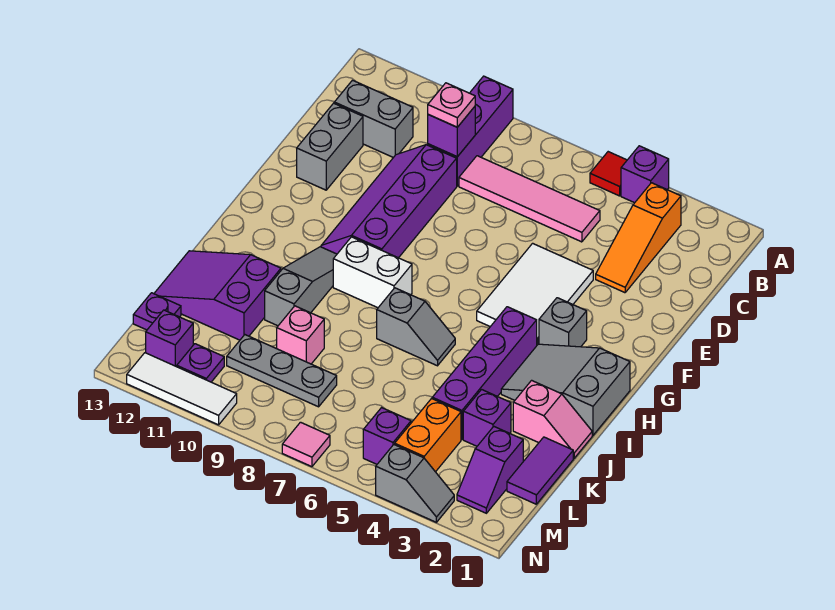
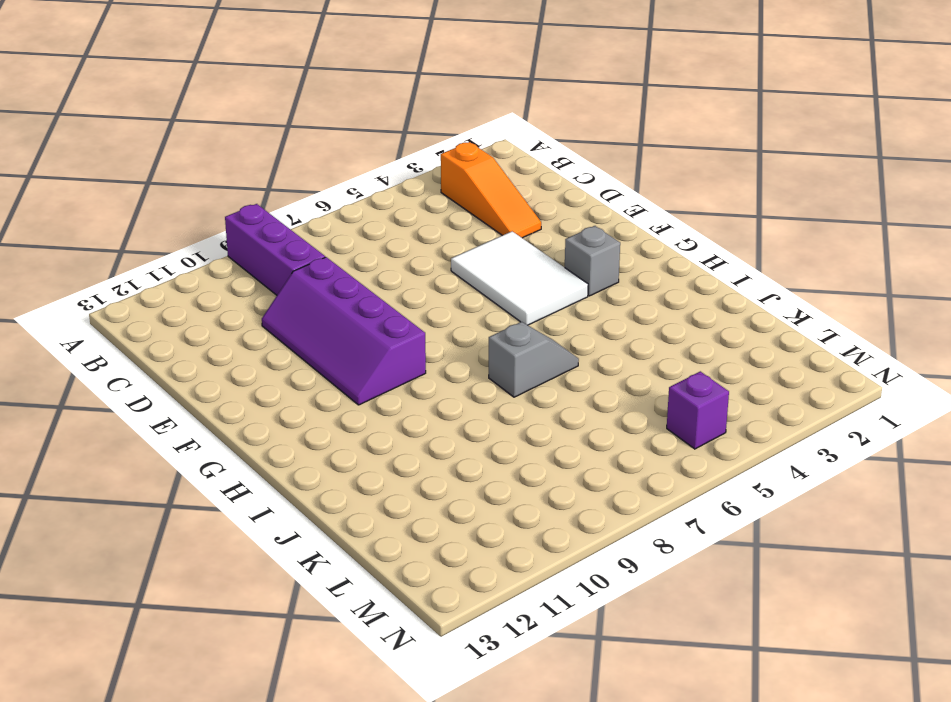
none -> purple 1x1 brick [621,146,669,203]
none -> red 1x1 tile [590,152,627,196]
none -> pink 1x4 tile [459,156,600,242]
none -> grey 1x2 brick [334,80,413,158]

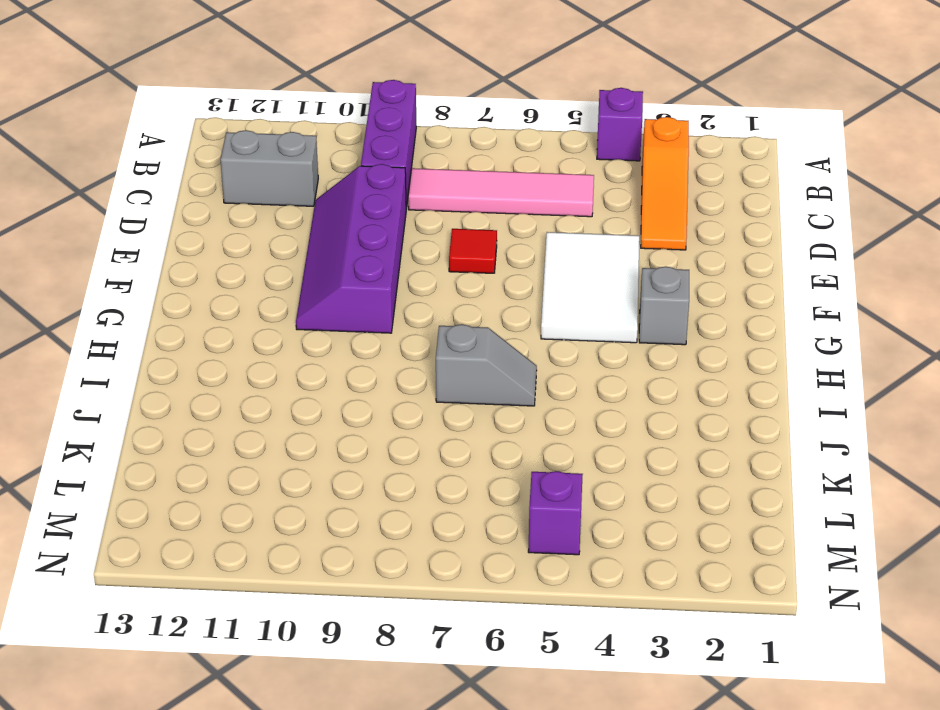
red 1x1 tile [449,229,497,273] -> red 1x1 tile moved to [590,152,627,196]
none -> grey 1x2 brick [297,103,363,190]
none -> grey 2x3 slope [501,344,630,435]
none -> purple 1x4 brick [432,307,537,440]
none -> white 1x2 brick [333,237,412,308]

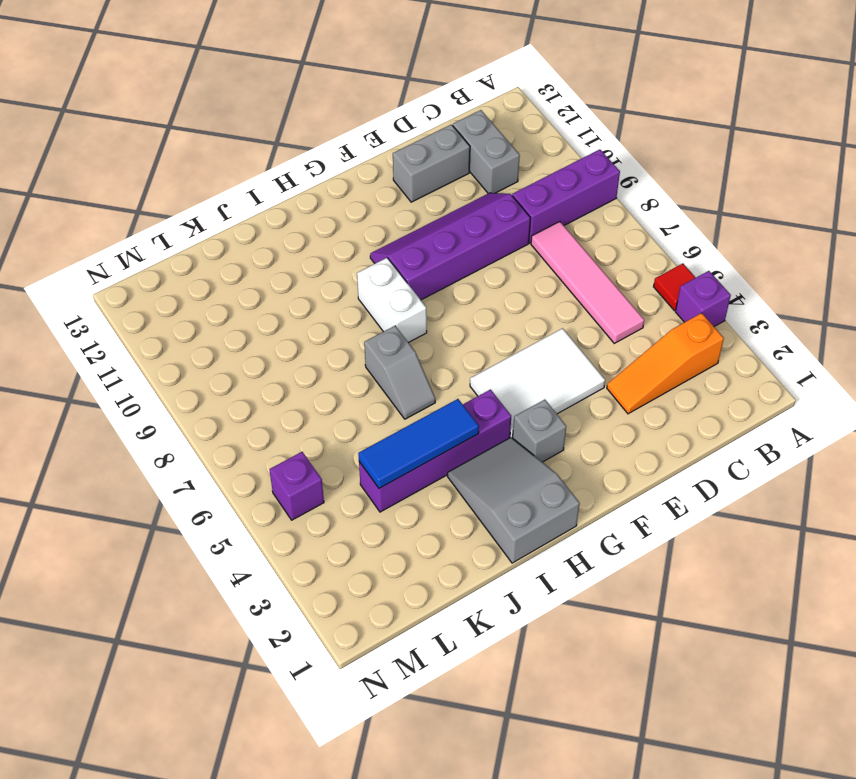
blue 1x3 tile [358,399,479,488] -> none
none -> grey 1x3 slope [265,247,337,326]
none -> pink 1x2 slope [513,380,592,458]
none -> purple 2x3 slope [154,251,281,340]
none -> purple 1x2 tile [507,437,573,504]

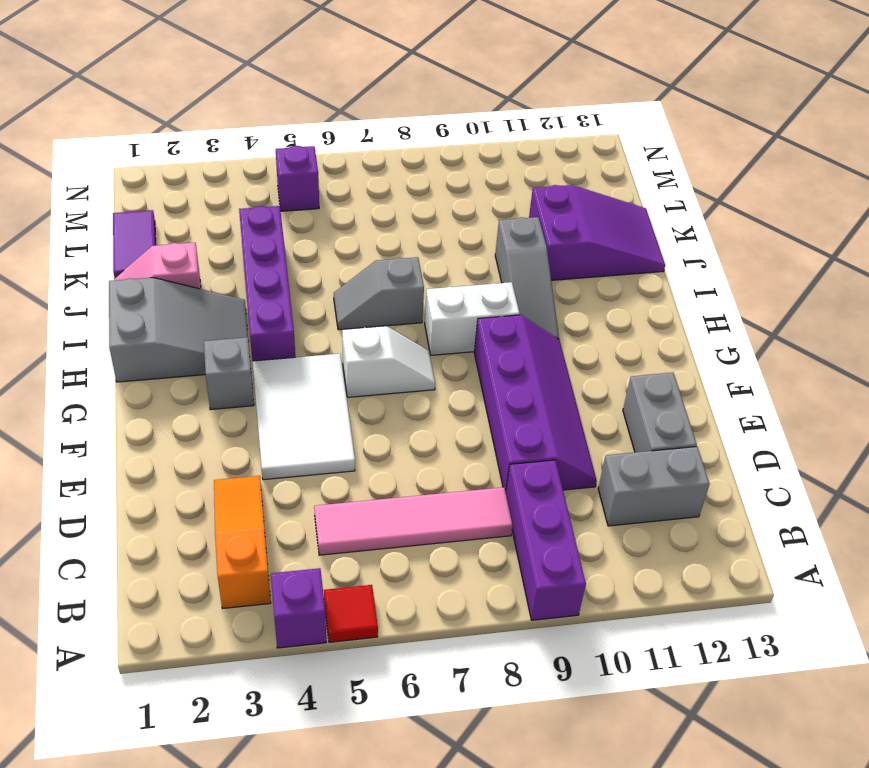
white 1x2 slope [342,326,435,397] -> none
none -> purple 1x1 brick [463,390,511,446]
none -> pink 1x1 brick [277,306,324,364]
none -> purple 1x2 slope [457,427,523,513]
none -> orange 1x2 brick [395,399,461,472]

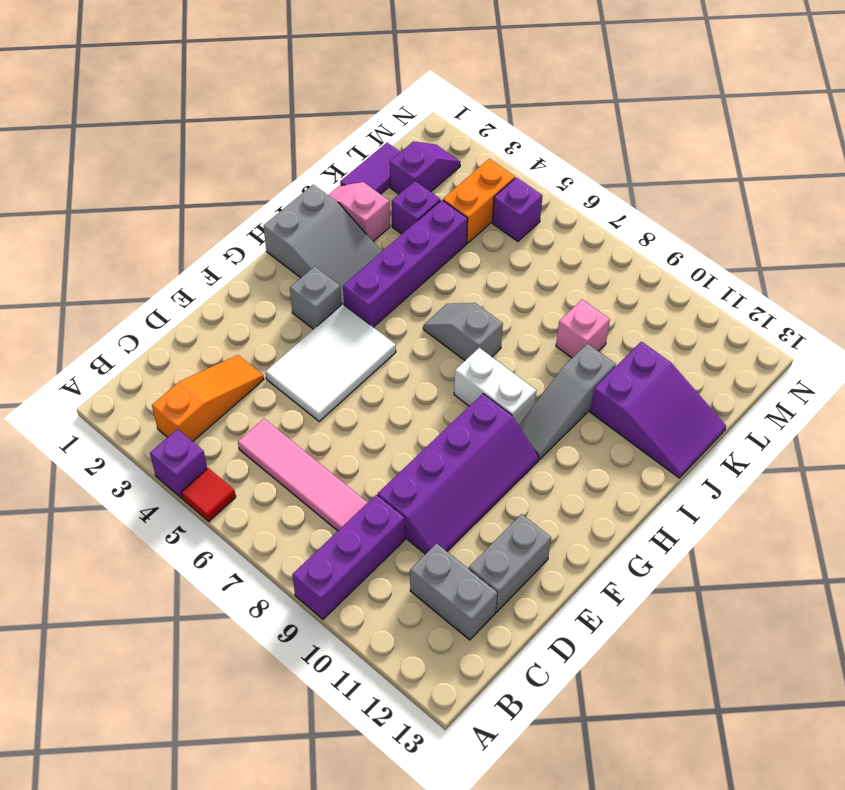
none -> grey 1x3 plate [227,335,337,407]
none -> purple 1x1 plate [133,293,181,330]
none -> purple 1x1 plate [177,344,224,382]
none -> purple 1x1 brick [146,310,193,367]

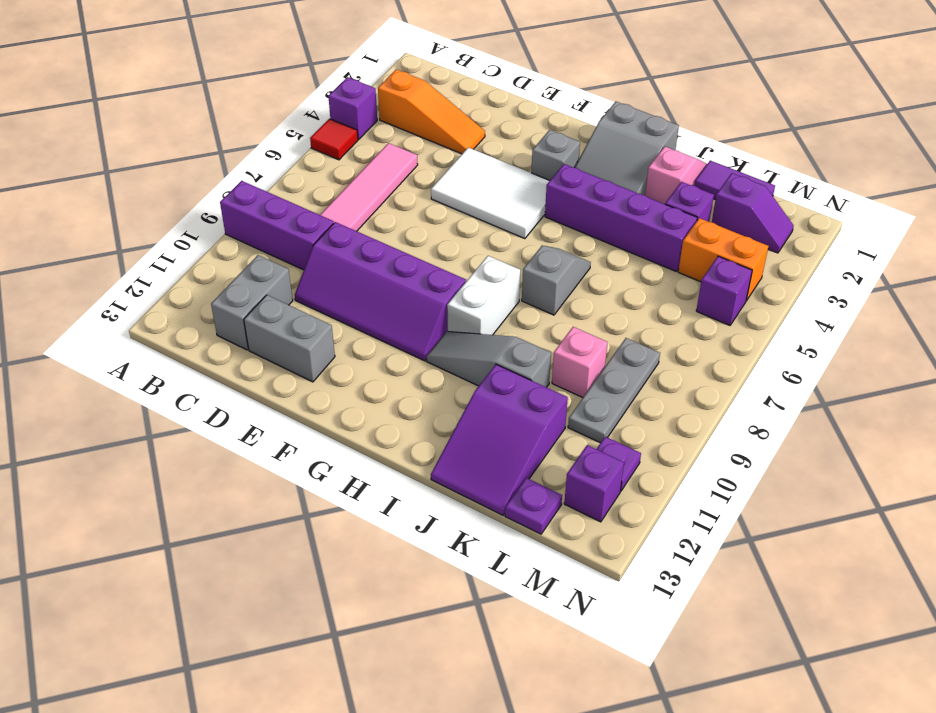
none -> grey 1x2 slope [376,445,454,522]
none -> pink 1x1 tile [282,422,330,467]
none -> white 1x3 tile [127,353,237,425]
none -> purple 1x1 brick [428,107,475,157]

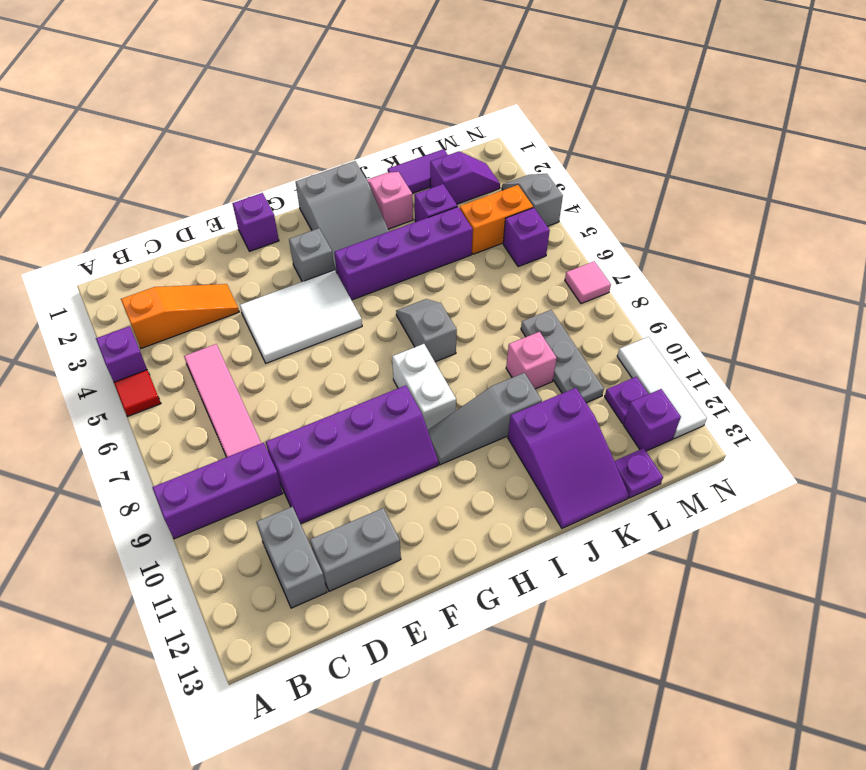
purple 1x1 brick [232,193,279,251] -> purple 1x1 brick moved to [428,107,475,157]
none -> pink 1x1 plate [428,83,475,127]

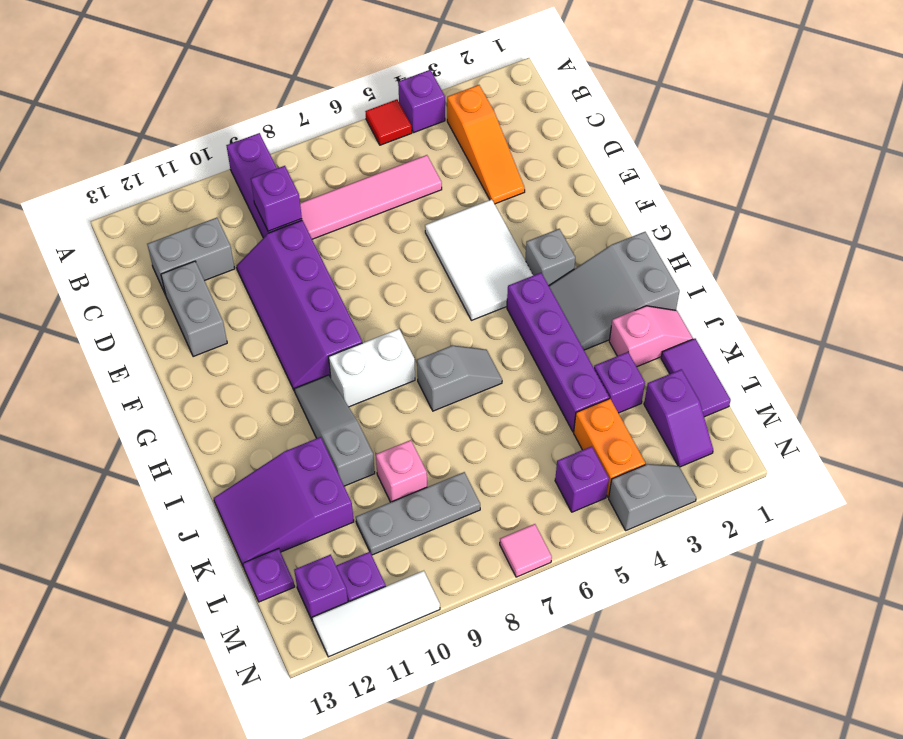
none -> pink 1x1 plate [428,83,475,127]

